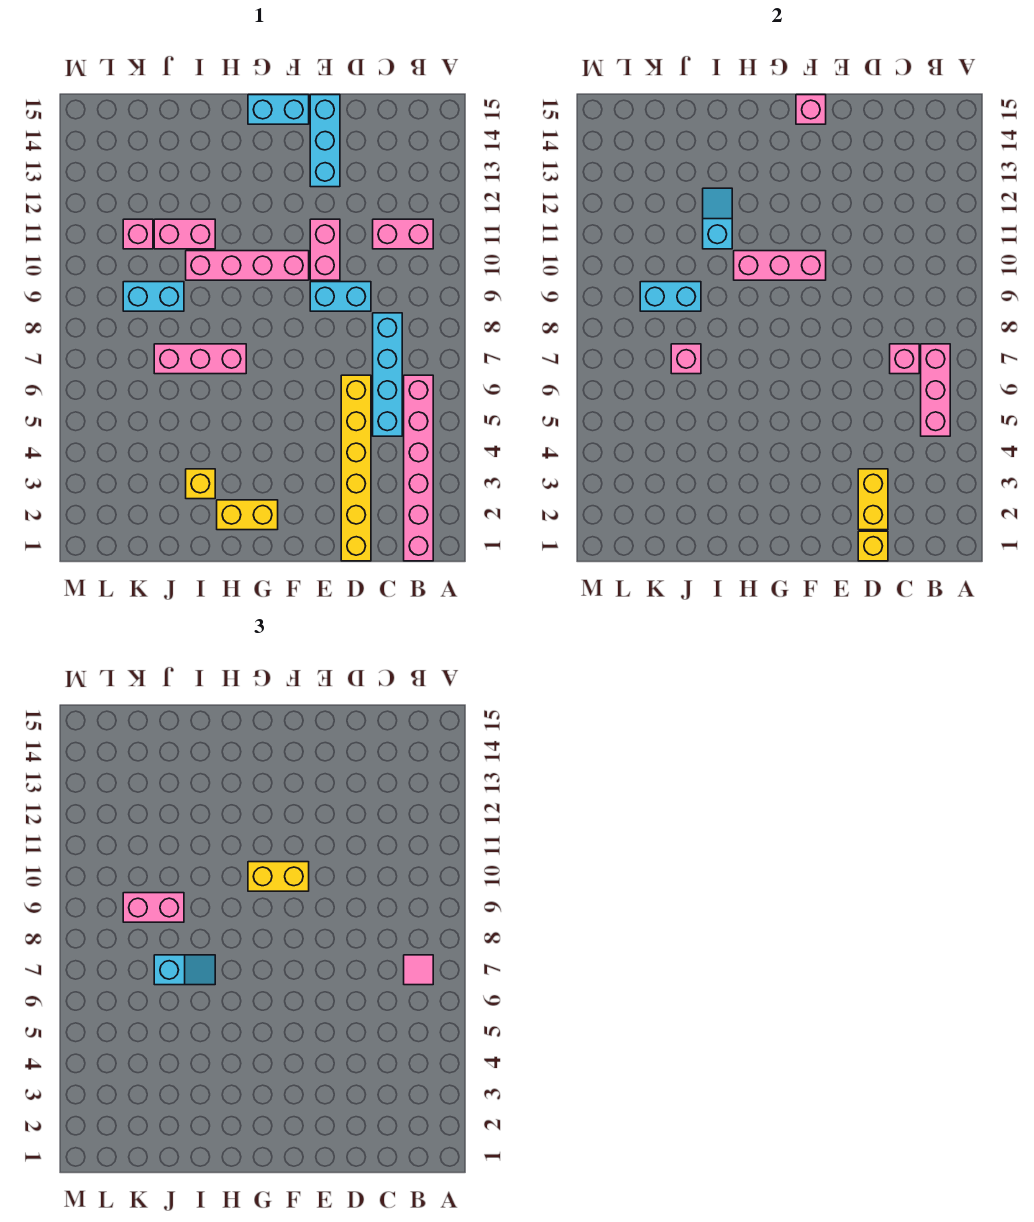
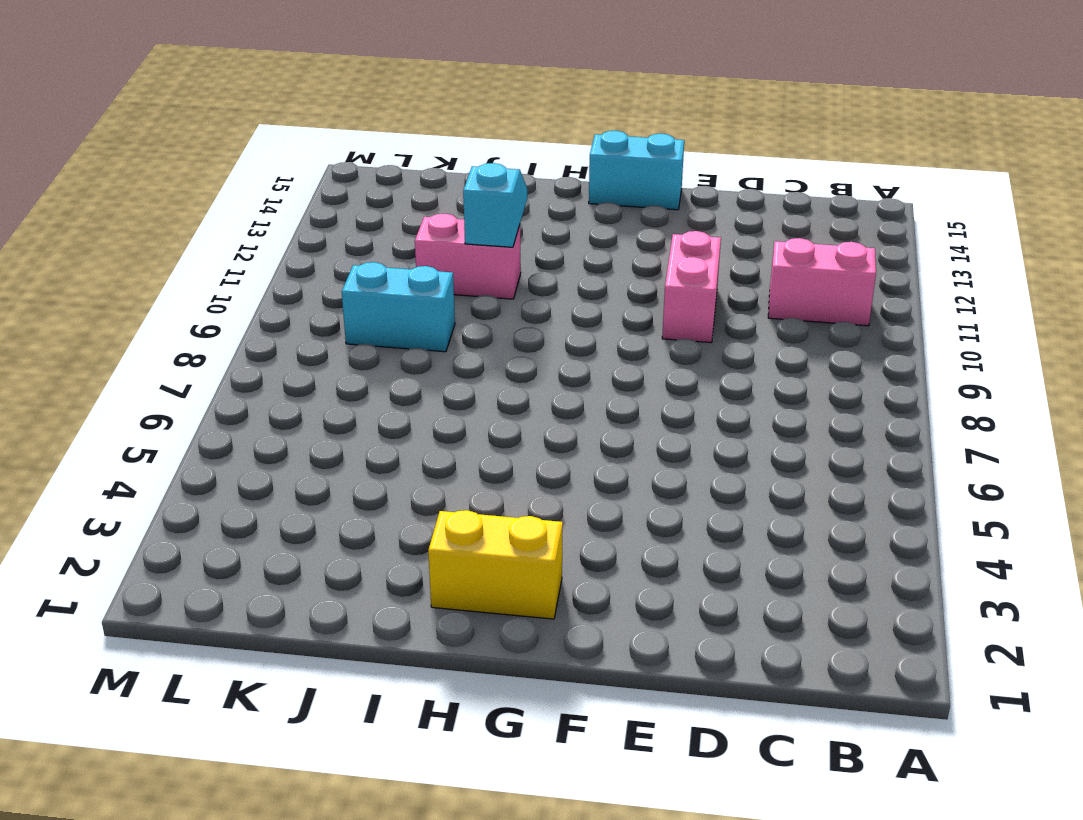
none -> pink 1x6 brick [404,375,433,561]
none -> cyan 1x4 brick [373,313,402,436]
none -> yellow 1x6 brick [341,375,371,561]

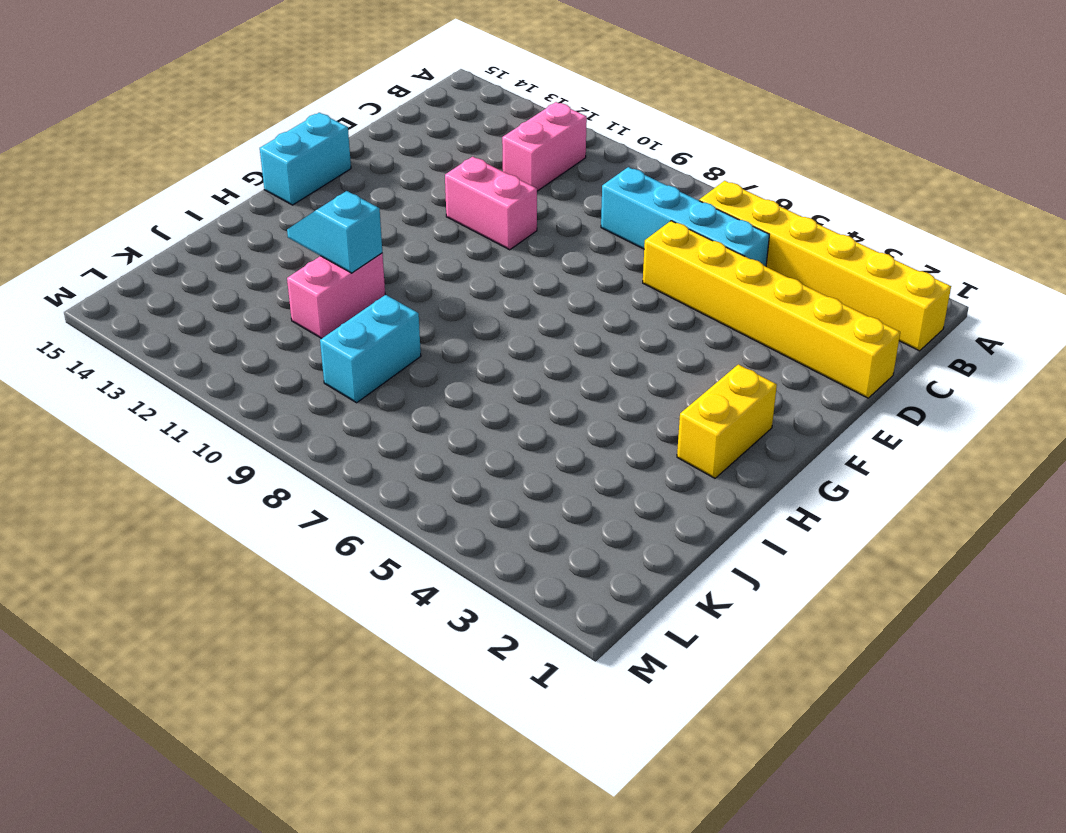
yellow 1x6 brick [699,181,951,351] -> pink 1x6 brick [404,375,433,561]
none -> cyan 1x2 brick [310,282,371,311]
none -> cyan 1x3 brick [310,95,340,187]
none -> pink 1x4 brick [186,251,309,280]

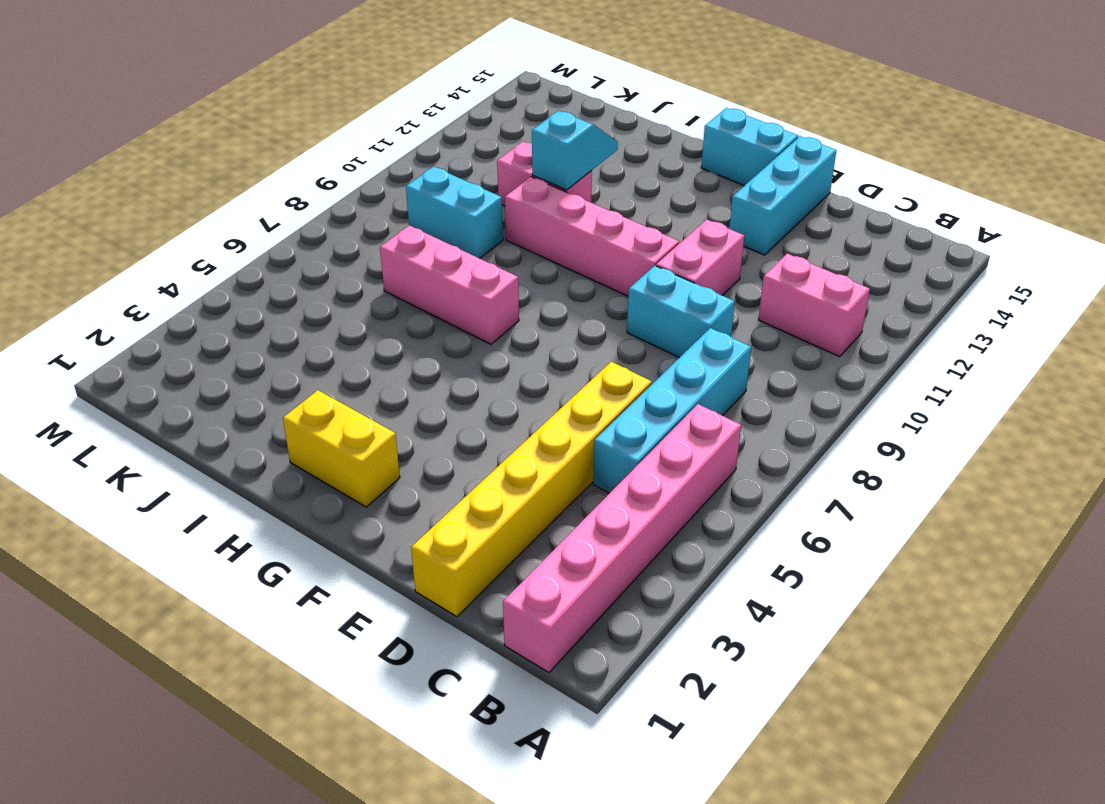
none -> yellow 1x1 brick [186,469,215,499]
none -> pink 1x1 brick [123,219,153,249]
none -> pink 1x3 brick [921,344,950,436]

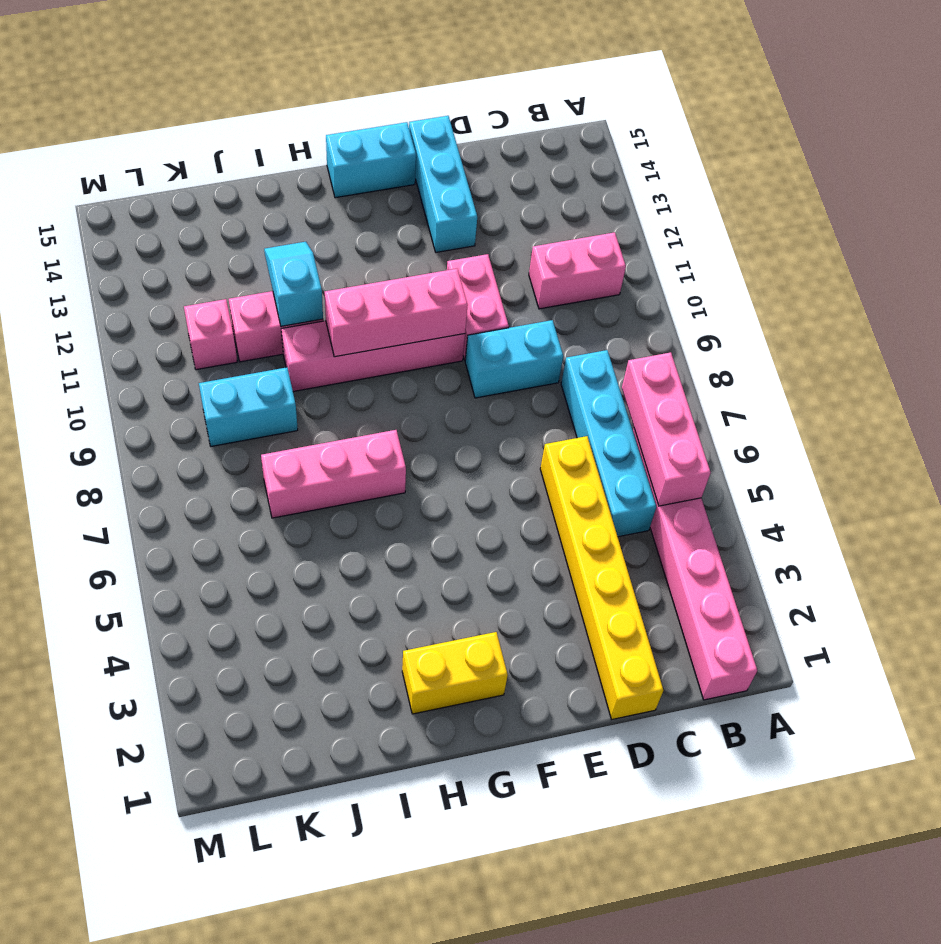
none -> yellow 1x1 brick [186,469,215,499]
none -> pink 1x1 brick [890,344,919,374]
none -> yellow 1x1 brick [858,531,888,561]

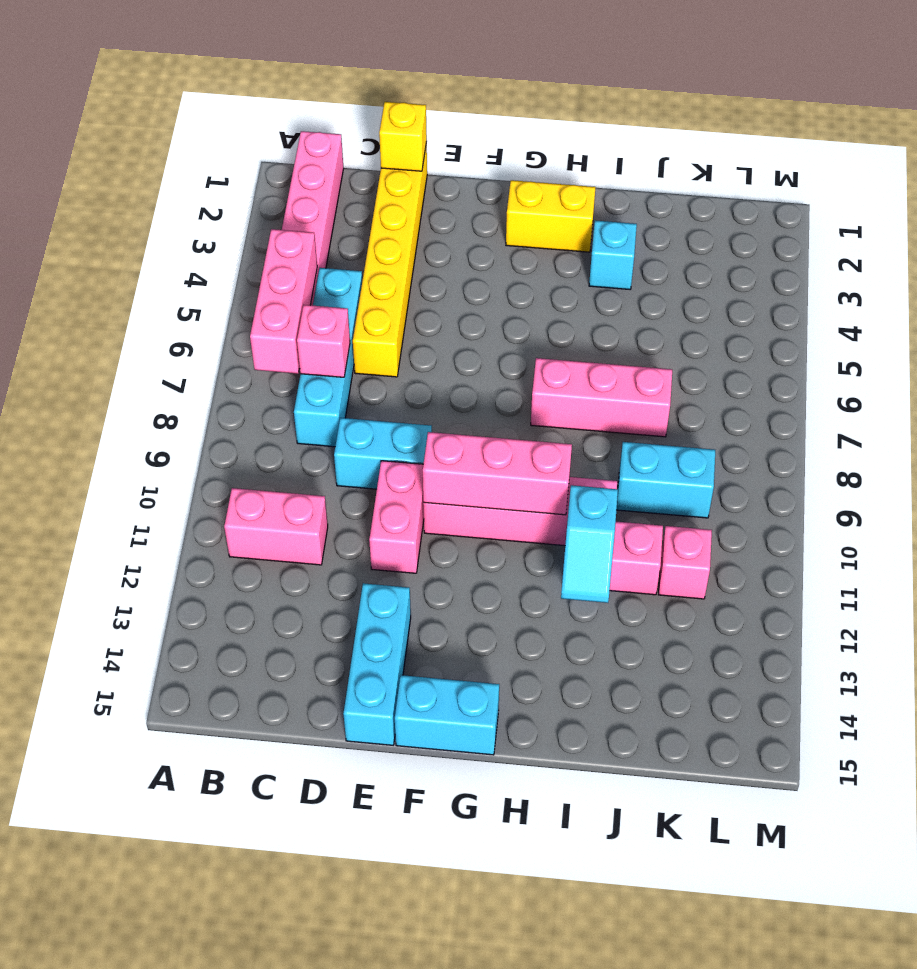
cyan 1x1 brick [589,220,637,289] -> yellow 1x1 brick [186,469,215,499]
none -> yellow 1x2 brick [858,469,888,530]
none -> pink 1x1 brick [796,95,826,124]
none -> pink 1x1 brick [671,344,701,374]

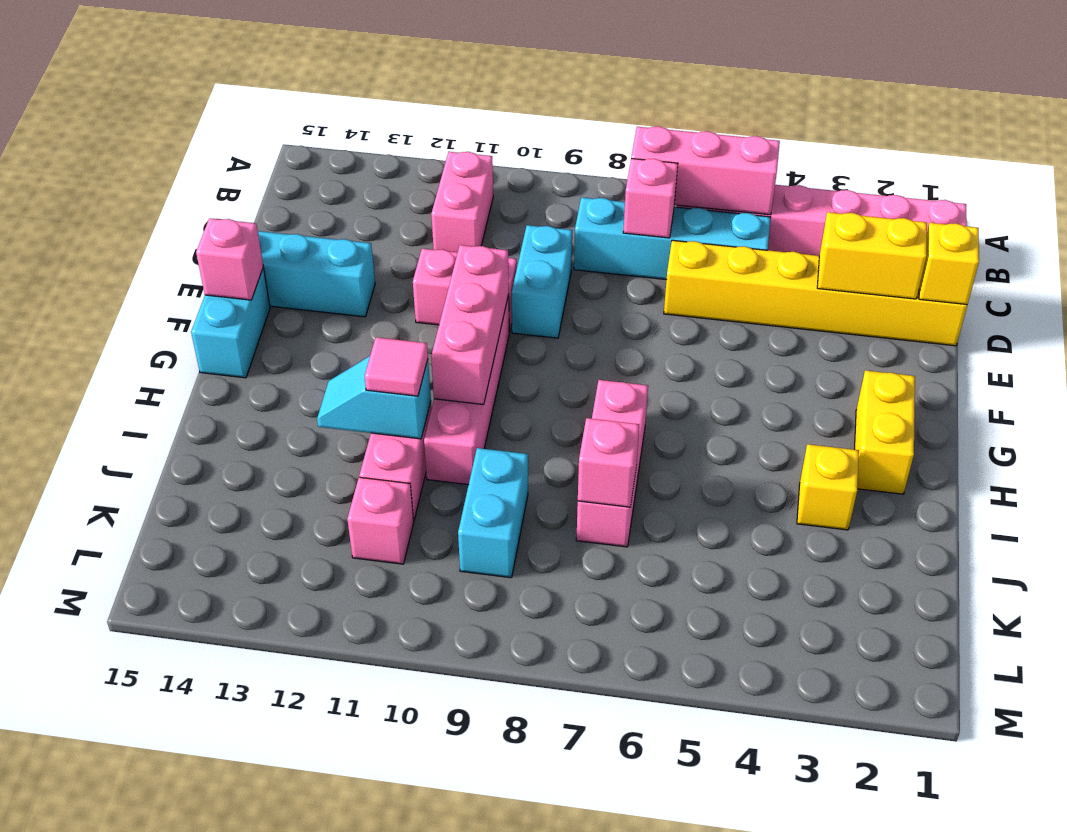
pink 1x1 tile [365,337,428,396] -> pink 1x1 tile moved to [404,955,433,985]
none -> cyan 1x2 brick [640,282,701,311]
none -> yellow 1x2 brick [248,862,309,891]
none -> cyan 1x2 slope [154,955,215,985]

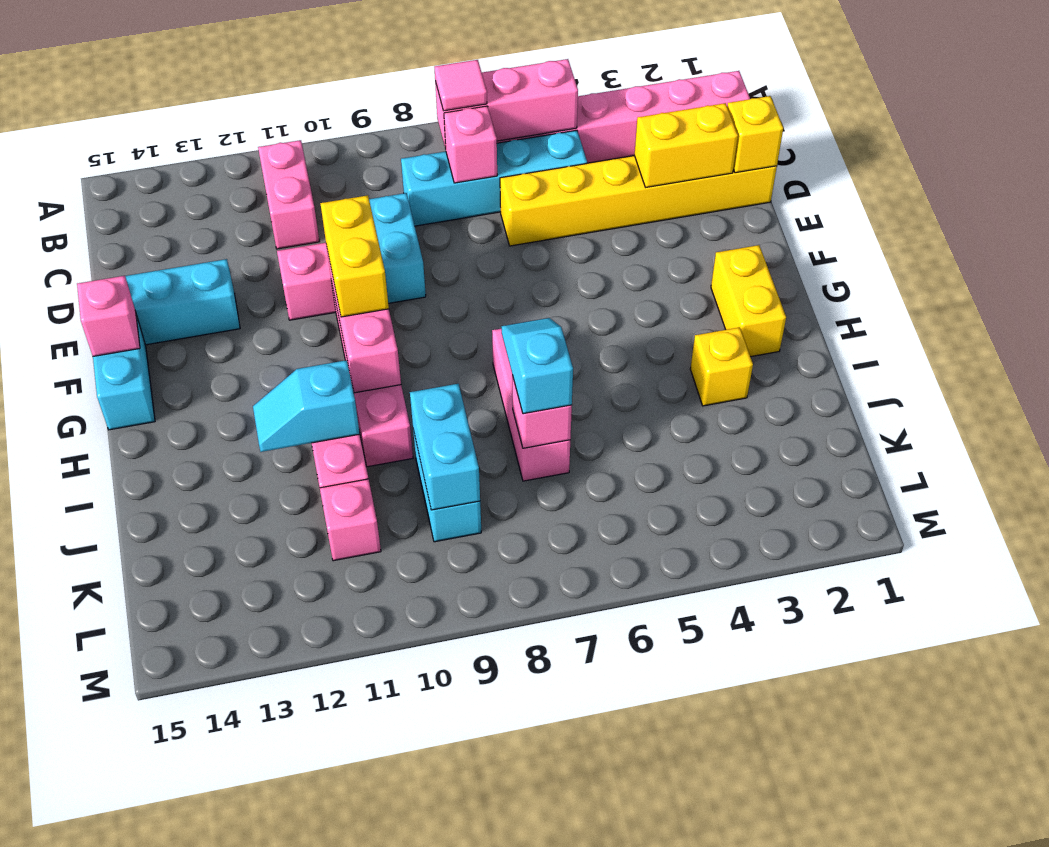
none -> pink 1x2 brick [123,893,184,922]

